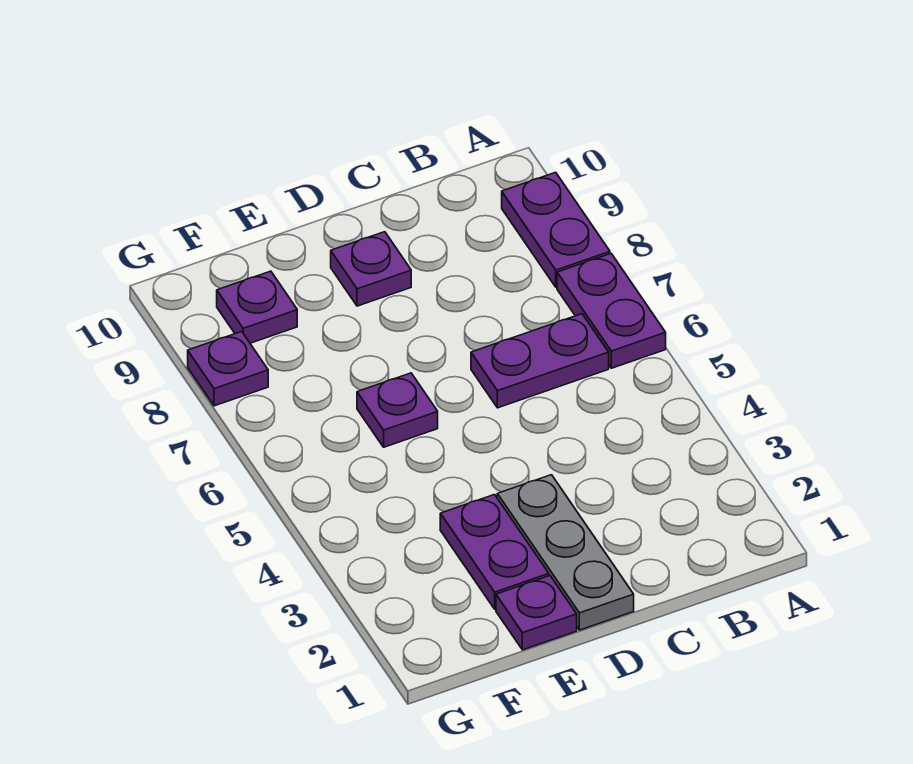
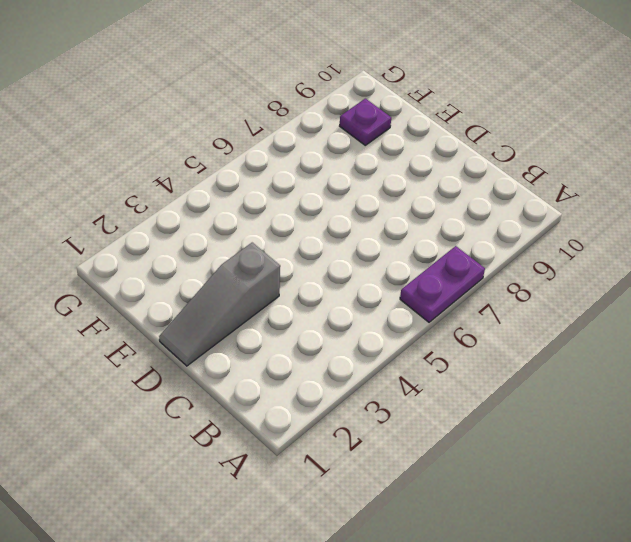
grey 1x3 slope [159,243,280,366] -> grey 1x3 plate [497,475,634,630]
none -> purple 1x2 plate [502,172,610,287]
none -> purple 1x2 plate [471,314,609,408]

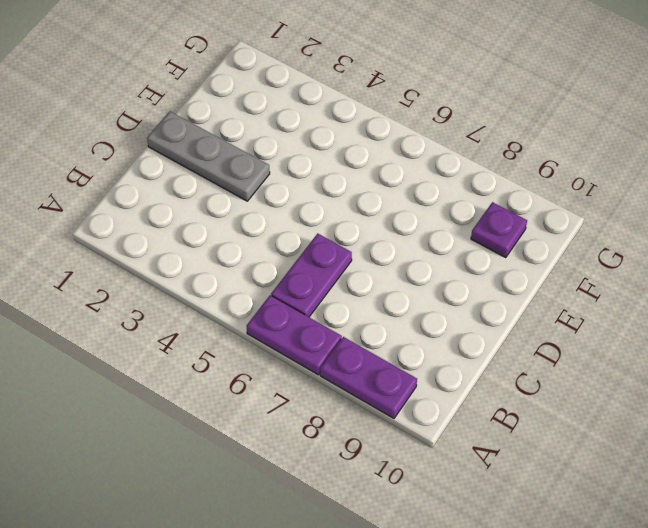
none -> purple 1x1 plate [331,232,411,306]
none -> purple 1x1 plate [496,576,577,650]

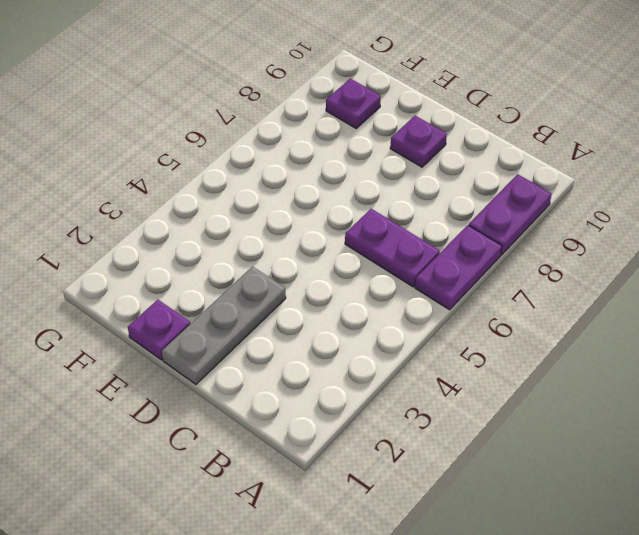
none -> purple 1x2 plate [440,495,549,609]
none -> purple 1x1 plate [357,373,438,447]

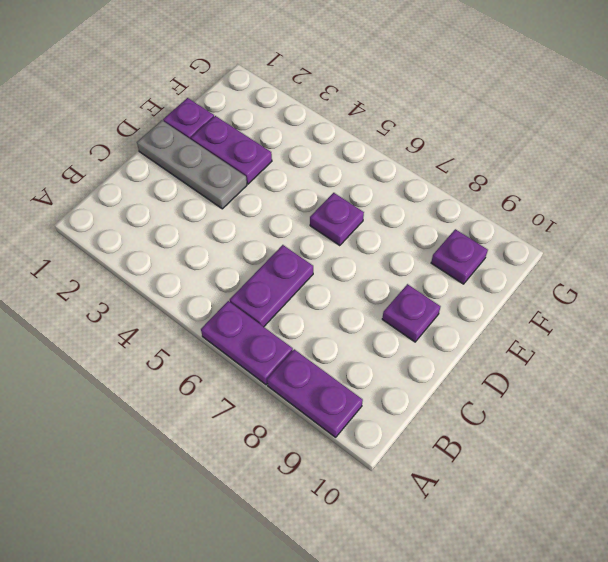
none -> purple 1x1 plate [188,331,268,406]

